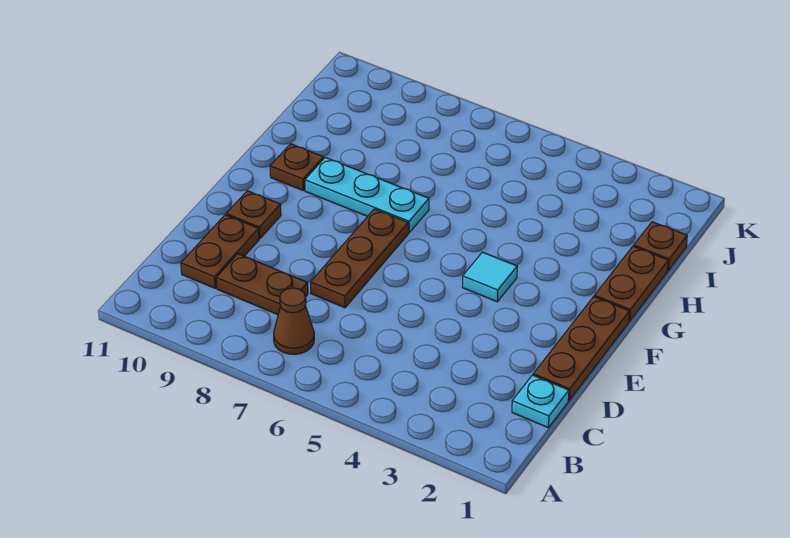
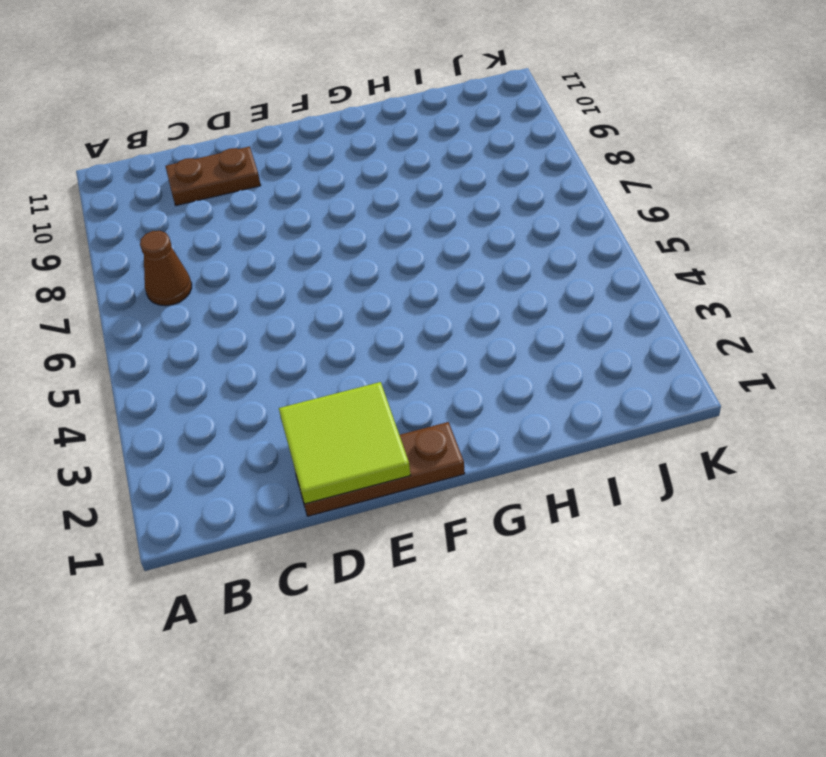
lime 2x2 tile [279,382,410,504] -> none
none -> cyan 1x1 plate [512,375,569,428]
none -> brown 1x2 plate [216,254,308,315]
none -> brown 1x3 plate [311,209,408,308]

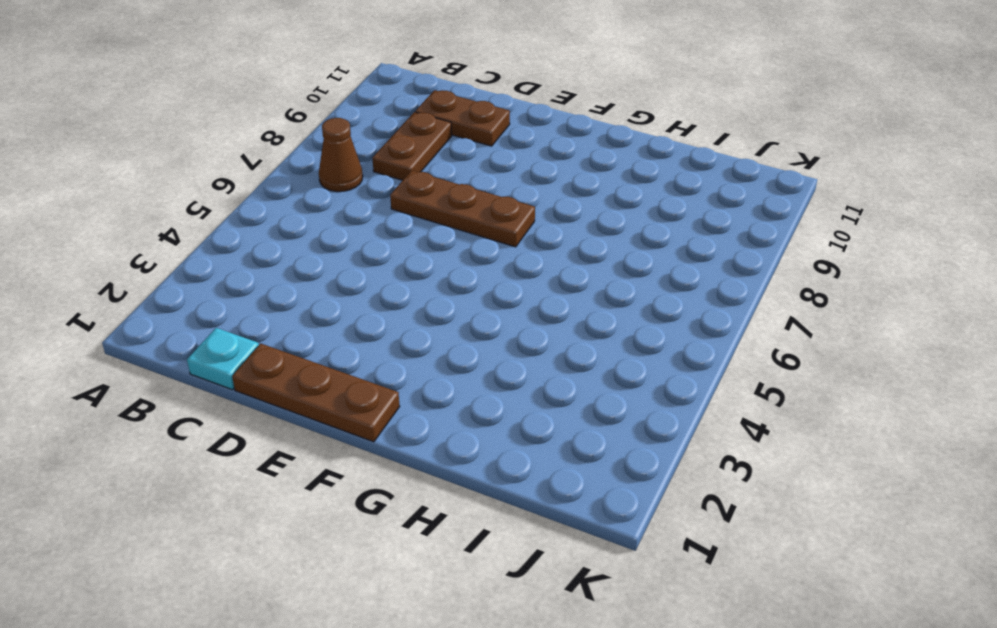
none -> brown 1x1 plate [226,191,281,239]
none -> cyan 1x1 tile [462,252,517,302]
none -> brown 1x2 plate [595,246,668,321]

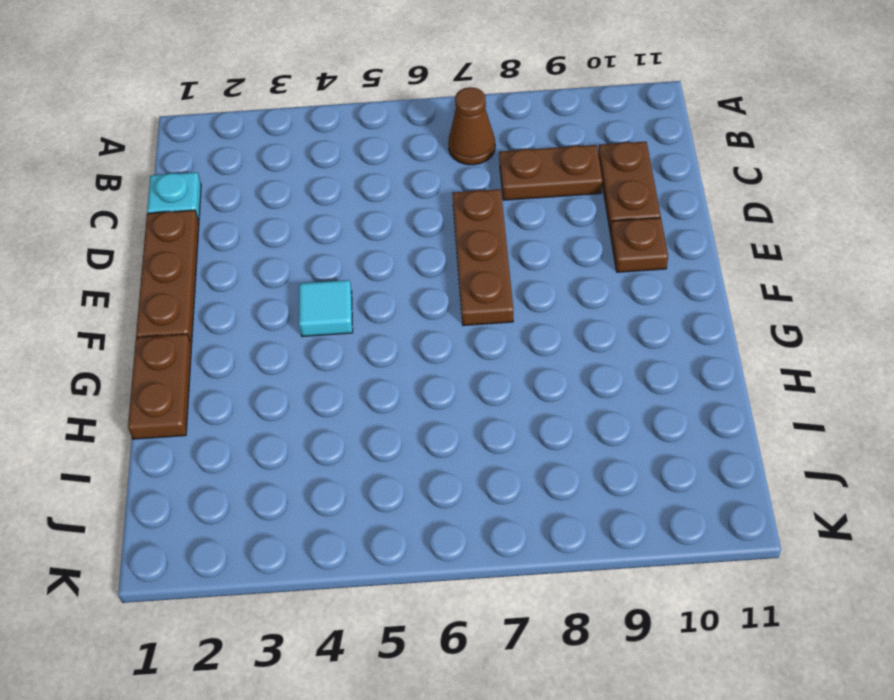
none -> cyan 1x3 plate [305,158,429,233]
none -> brown 1x1 plate [270,144,323,190]
none -> brown 1x1 plate [634,222,687,270]

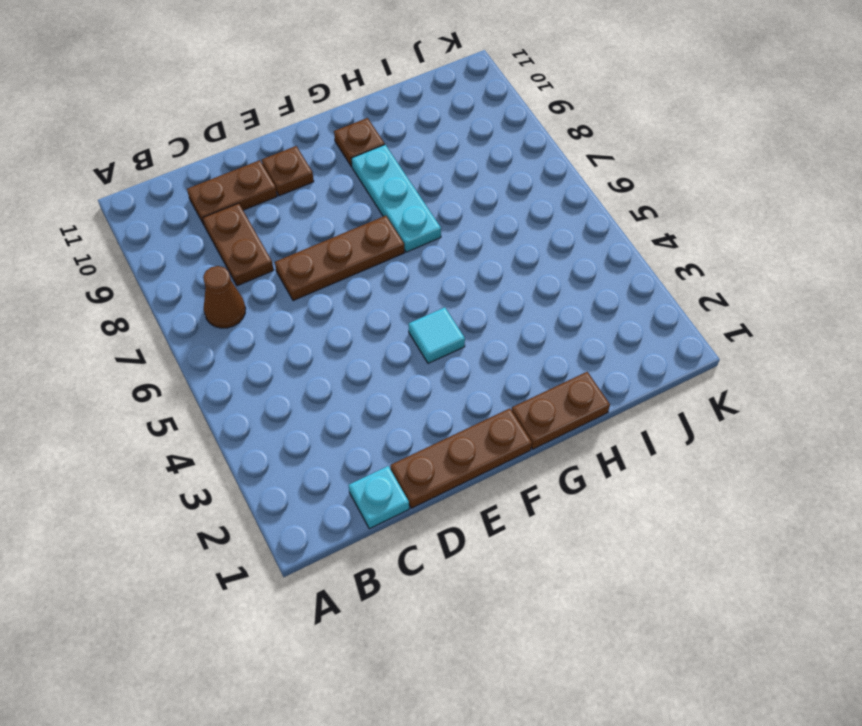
none -> brown 1x1 plate [634,222,687,270]

